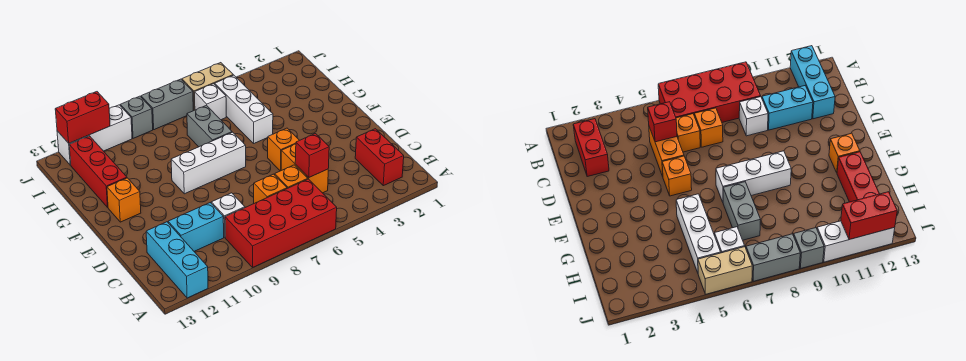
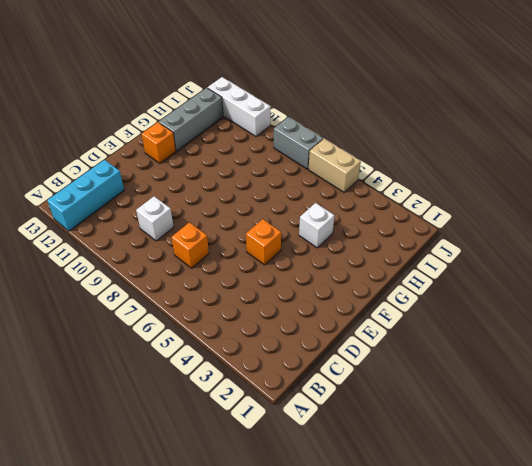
white 1x1 brick [299,203,334,248] -> white 1x1 brick moved to [195,84,226,120]
grey 1x3 brick [159,88,223,151] -> red 1x3 brick [69,136,127,207]
none -> red 2x4 brick [225,179,337,267]
none -> red 1x2 brick [355,129,404,186]
none -> orange 1x2 brick [281,144,328,193]

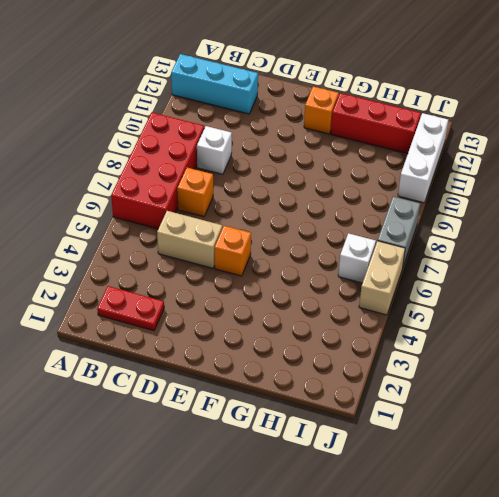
red 1x2 plate [97,286,164,331] -> red 1x2 brick [355,129,404,186]
tan 1x2 brick [157,211,222,268] -> orange 1x2 brick [281,144,328,193]
none -> orange 1x1 brick [275,165,308,188]
none -> cyan 1x2 brick [168,203,224,251]
none -> white 1x3 brick [171,132,246,194]

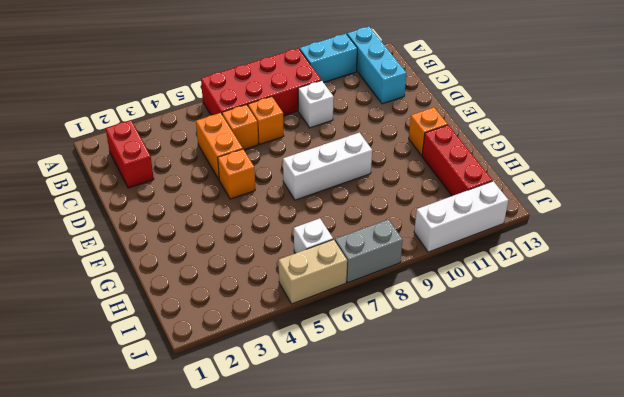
cyan 1x2 brick [300,34,357,82] -> cyan 1x2 brick moved to [168,203,224,251]
none -> white 1x3 brick [215,75,273,144]
none -> grey 1x2 brick [187,105,232,147]
none -> grey 1x1 brick [120,96,153,138]

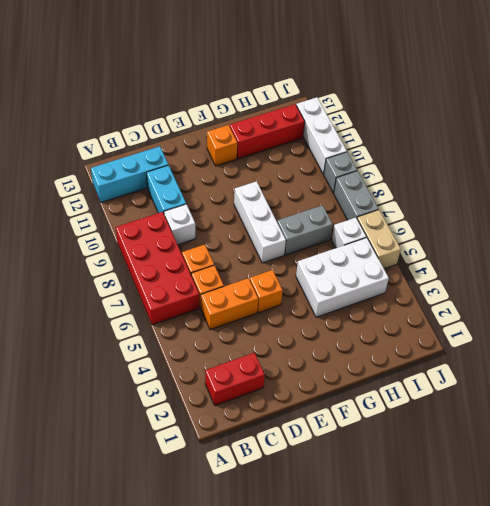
white 2x3 brick [296,238,389,317] -> white 1x3 brick [215,75,273,144]
none -> red 1x1 brick [295,134,329,177]
none -> red 1x2 brick [55,92,110,143]

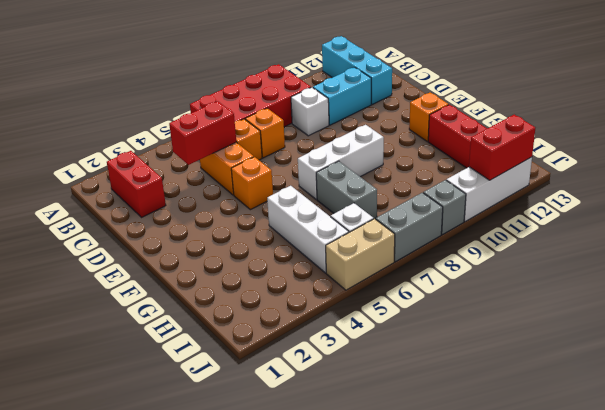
red 1x2 brick [169,101,236,165] -> red 1x1 brick [295,134,329,177]

